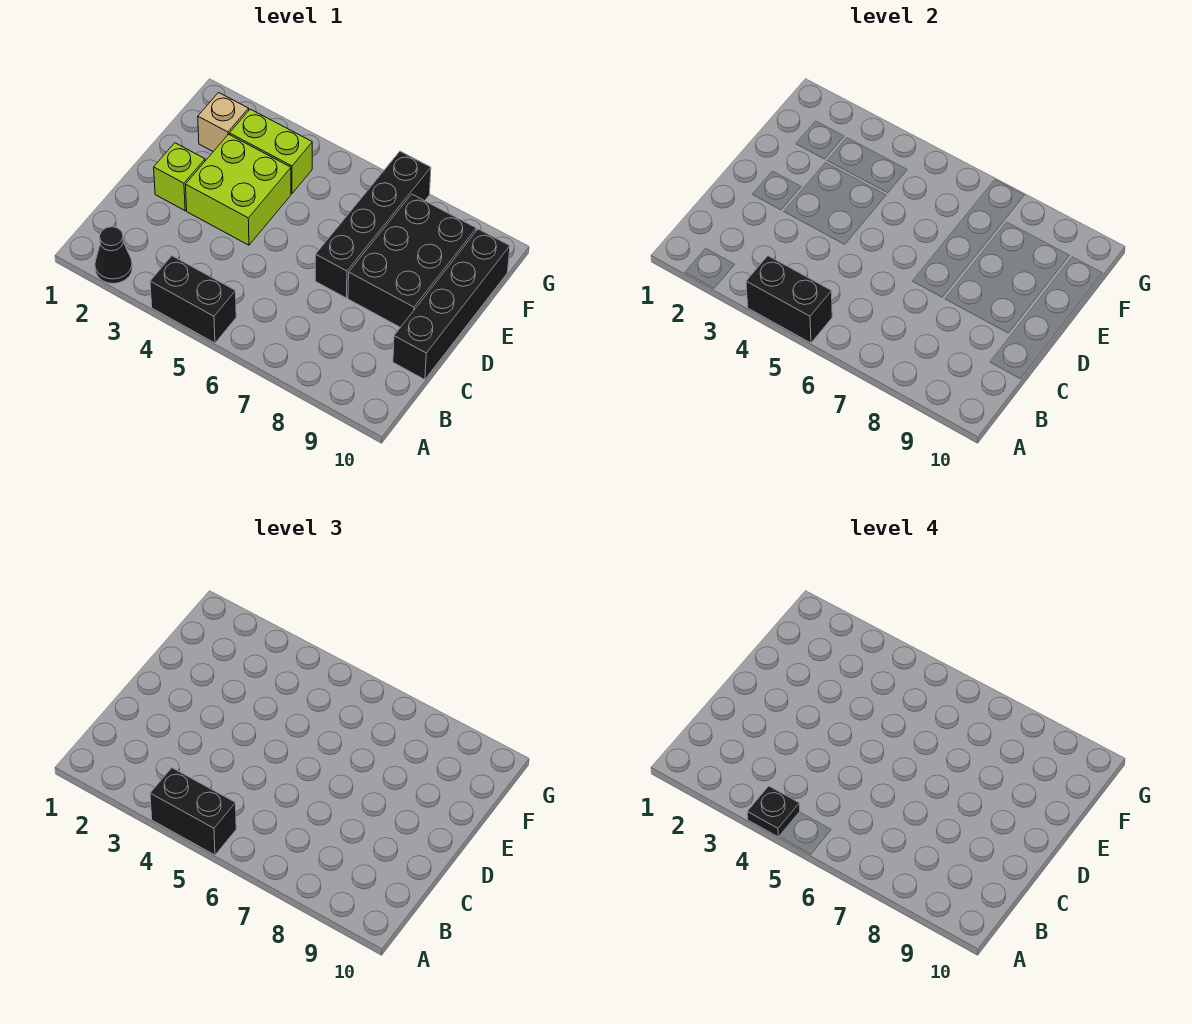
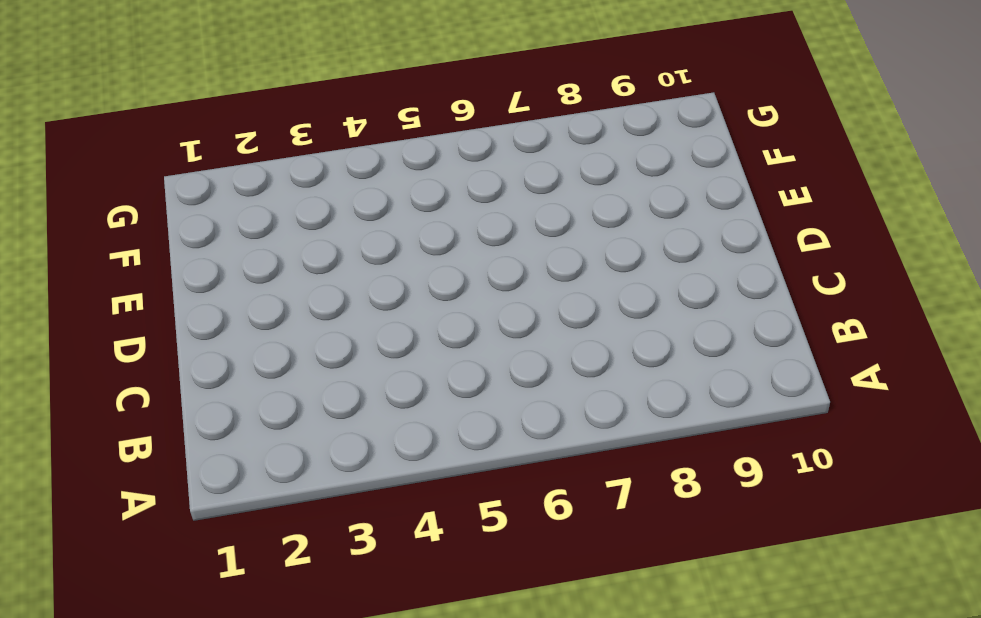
none -> black 1x1 cone [95,227,132,284]
none -> black 1x2 brick [150,256,236,343]
none -> black 1x4 brick [393,229,510,380]

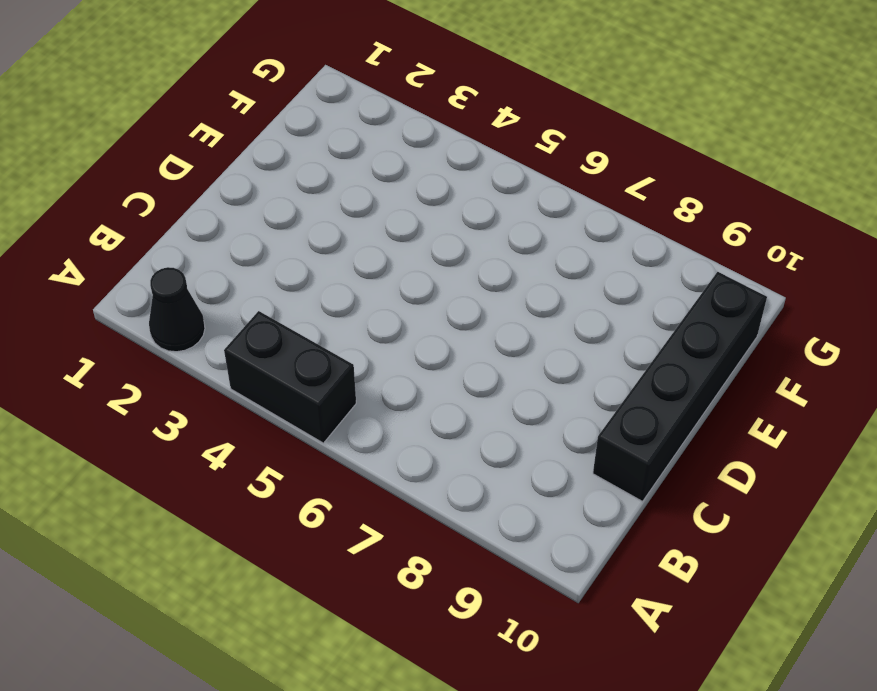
none -> lime 1x1 brick [154,143,205,211]
none -> lime 2x2 brick [186,134,291,245]
none -> black 1x4 brick [315,151,431,298]

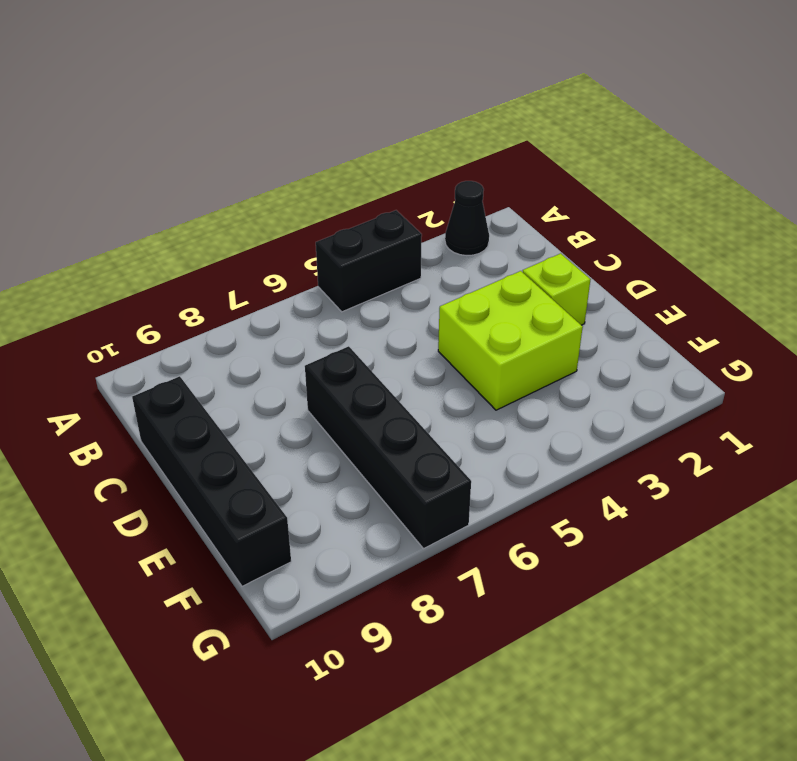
none -> black 2x3 brick [348,194,476,327]
none -> tan 1x1 brick [198,93,249,152]
none -> lime 1x2 brick [229,109,312,193]

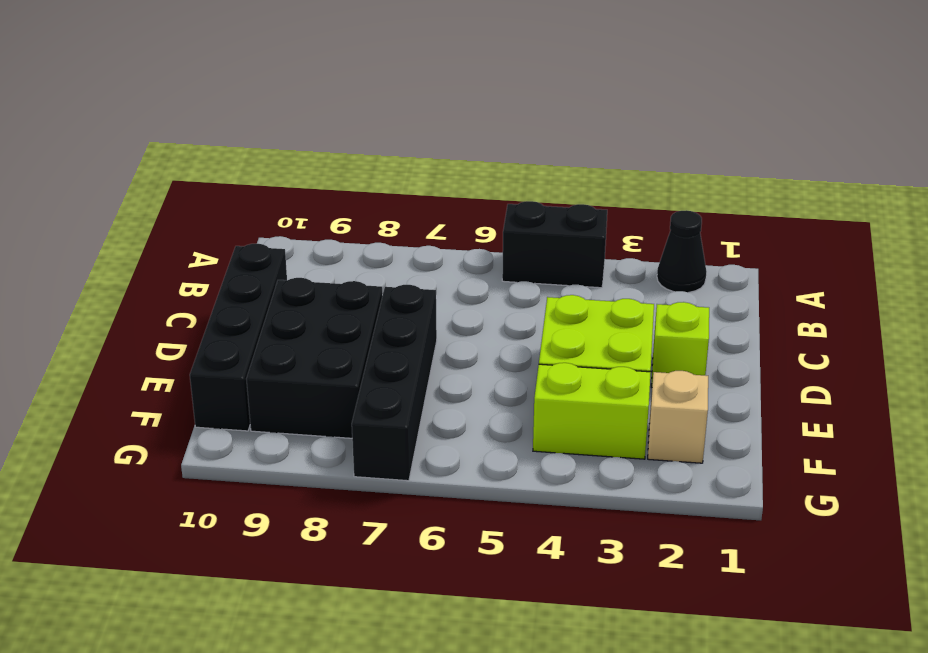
none -> black 1x2 brick [746,256,832,343]
none -> black 1x2 brick [150,768,236,855]
none -> black 1x1 plate [747,786,800,837]

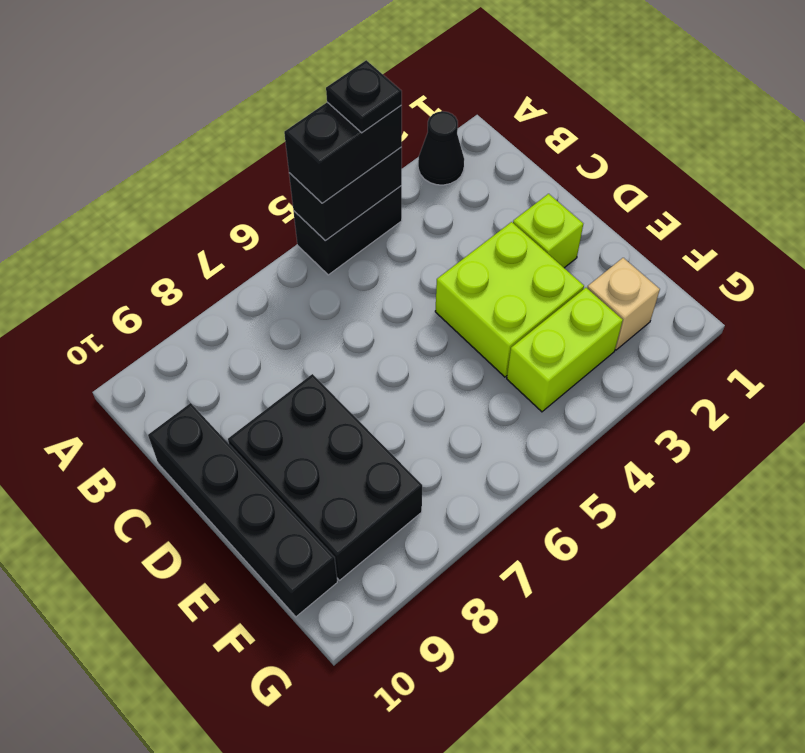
none -> black 1x4 brick [315,151,431,298]

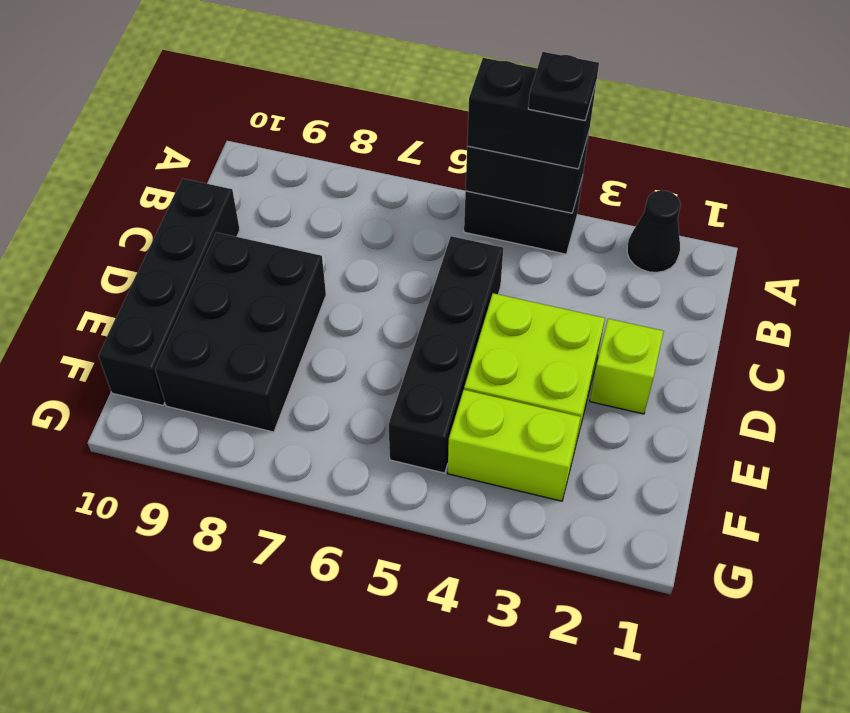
black 1x4 brick [388,236,503,473] -> black 1x4 brick moved to [315,151,431,298]
none -> tan 1x1 brick [198,93,249,152]

